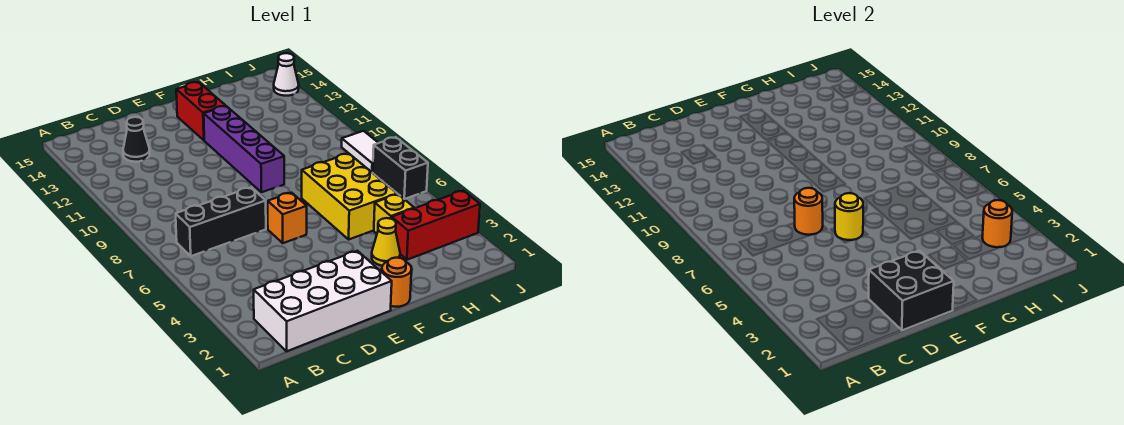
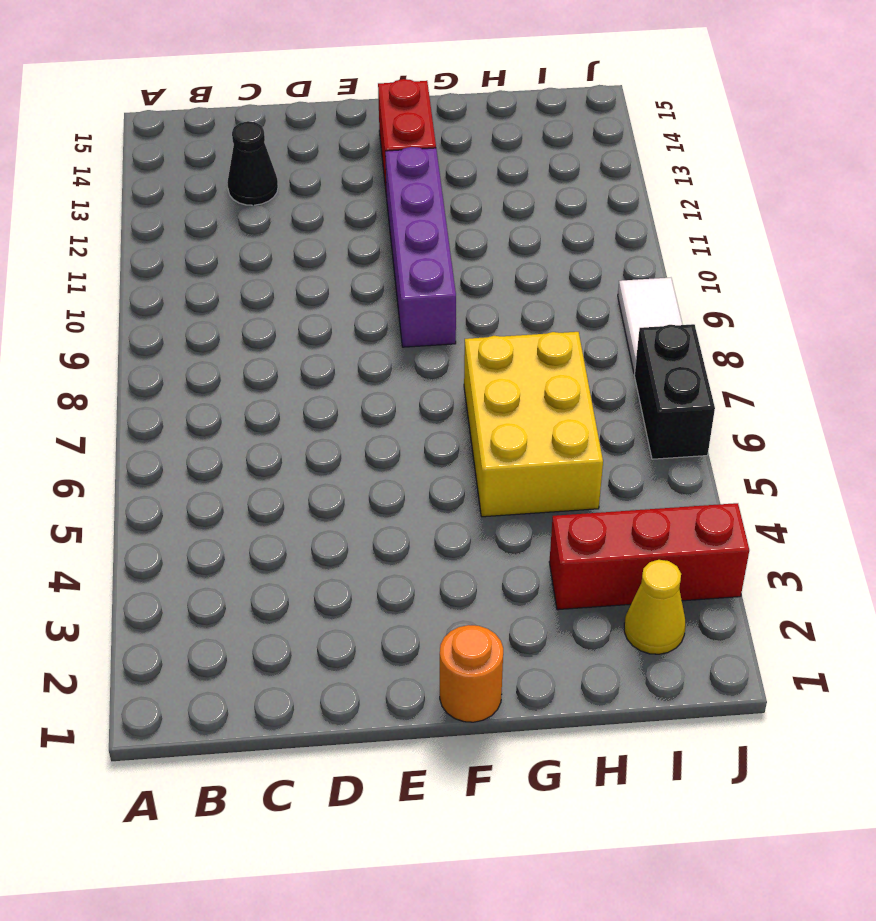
yellow 1x1 cone [624,560,686,654] -> yellow 1x1 cone moved to [372,218,400,266]
none -> white 2x4 brick [254,251,392,351]
none -> black 1x3 brick [176,187,266,256]
none -> orange 1x1 brick [268,193,307,243]

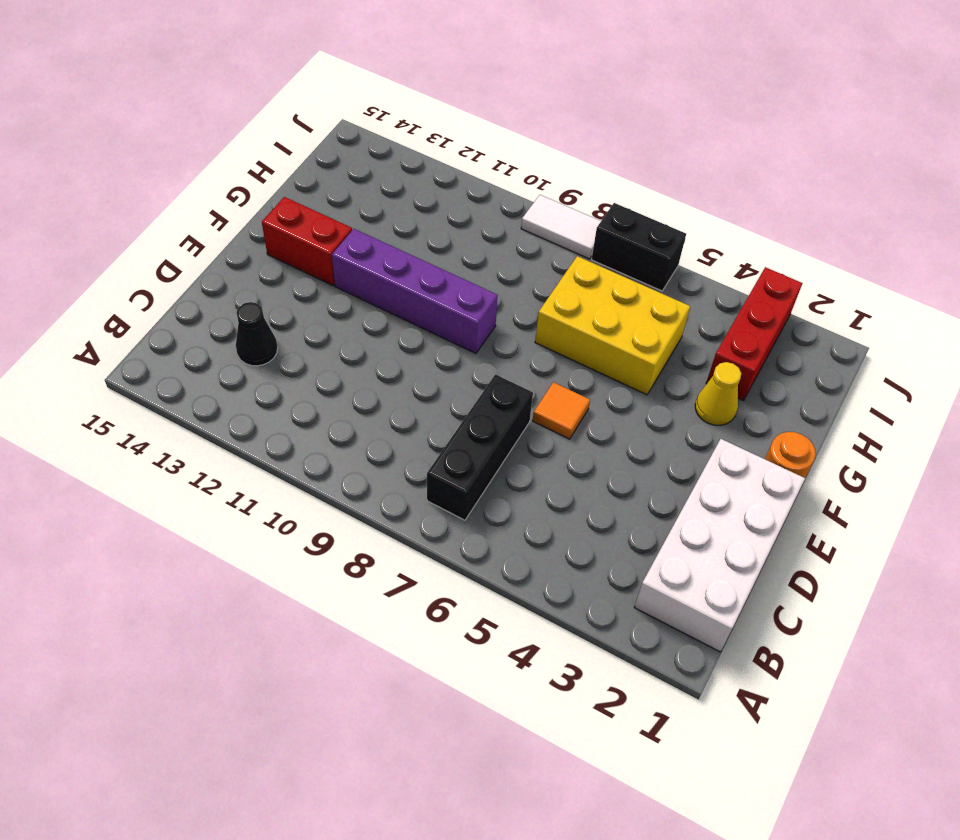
orange 1x1 tile [533,382,590,439] -> orange 1x1 brick [268,193,307,243]
none -> yellow 1x1 brick [374,194,414,234]
none -> white 1x1 cone [274,53,299,96]
none -> black 2x2 brick [869,251,954,330]

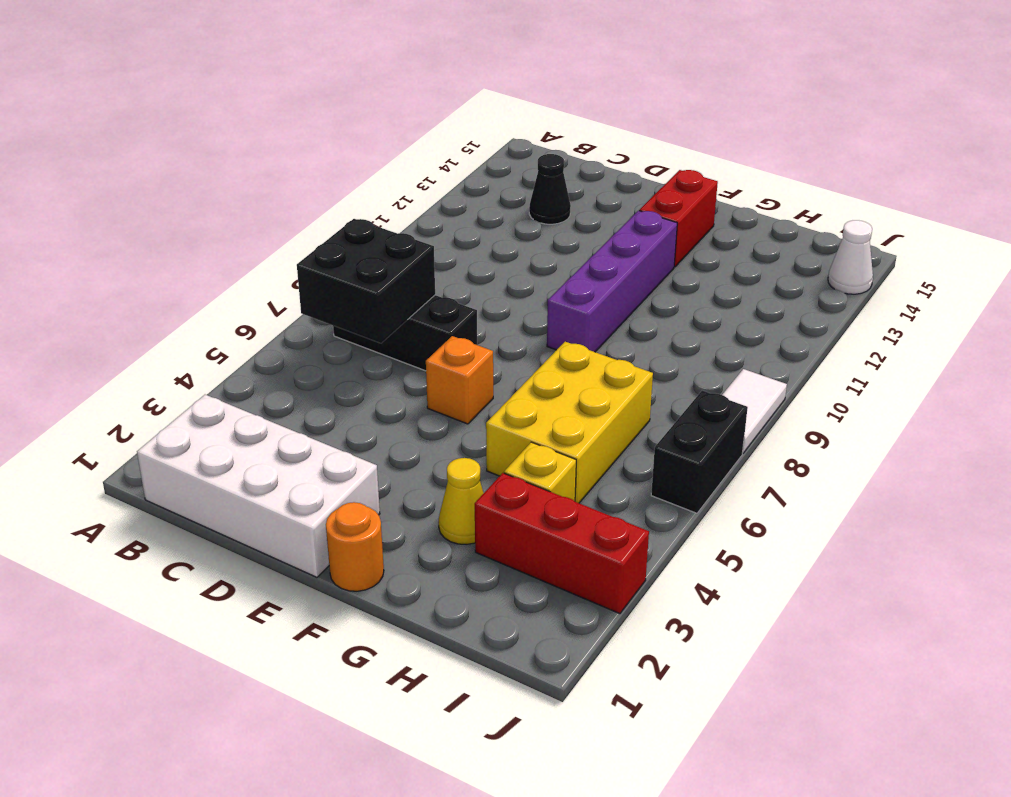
black 2x2 brick [297,219,435,343] -> black 2x2 brick moved to [869,251,954,330]
none -> orange 1x1 round brick [794,188,823,235]
none -> yellow 1x1 round brick [835,193,863,240]
none -> orange 1x1 round brick [982,200,1012,247]

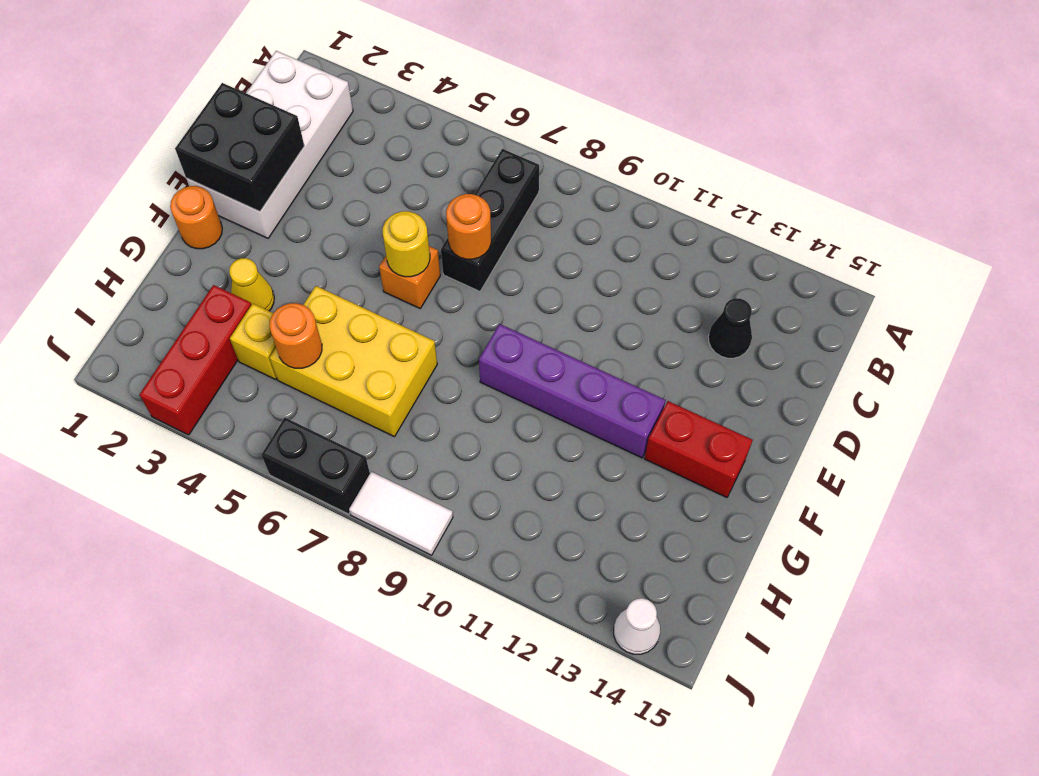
orange 1x1 round brick [269,303,322,368] -> orange 1x1 round brick moved to [982,200,1012,247]

